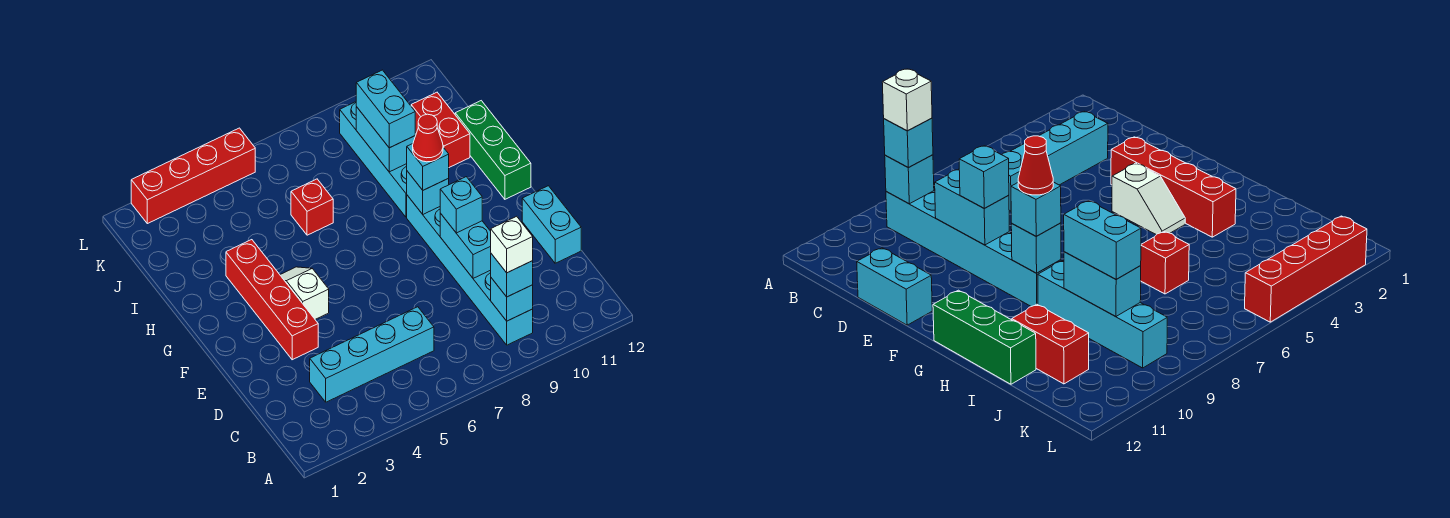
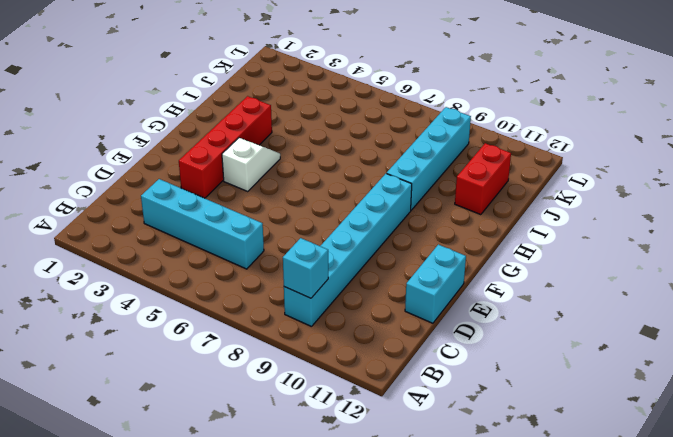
none -> green 1x3 brick [455,101,531,199]
none -> red 1x1 brick [291,179,333,235]
none -> red 1x4 brick [131,128,255,224]

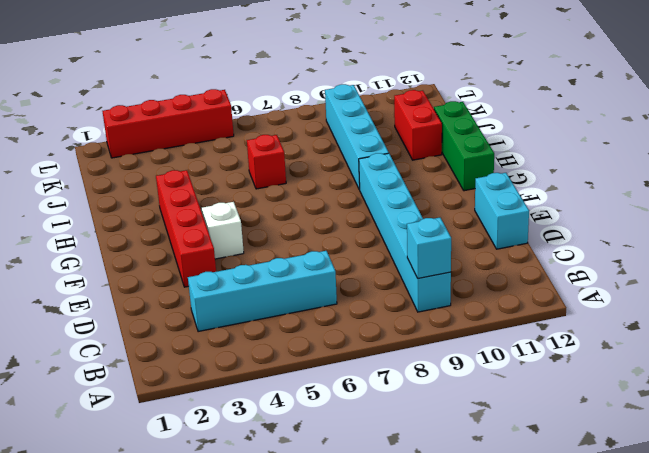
none -> cyan 1x2 brick [440,213,491,278]
none -> cyan 1x1 brick [407,171,449,214]
none -> cyan 1x2 brick [356,107,415,172]

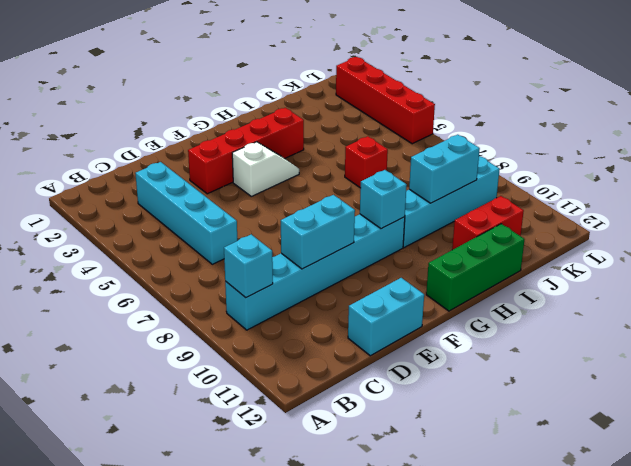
none -> cyan 1x1 brick [491,254,533,297]
none -> cyan 1x1 brick [440,177,482,233]
none -> cyan 1x1 brick [407,144,449,190]

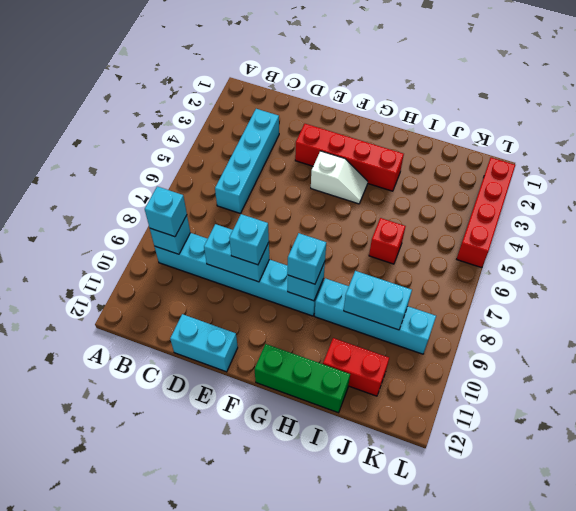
none -> cyan 1x2 brick [356,70,415,148]
none -> white 1x1 brick [491,216,533,273]
none -> red 1x1 cone [413,114,443,162]

